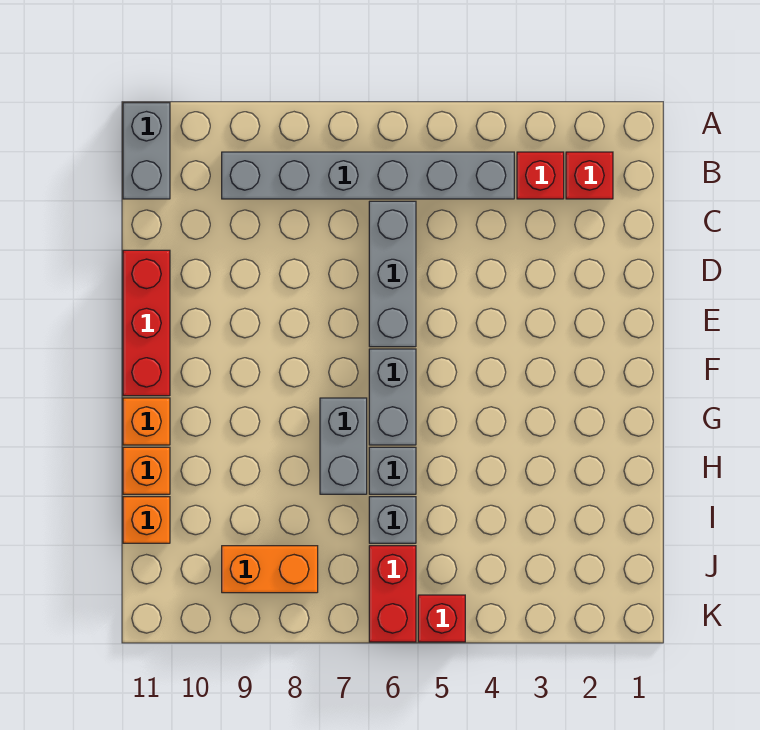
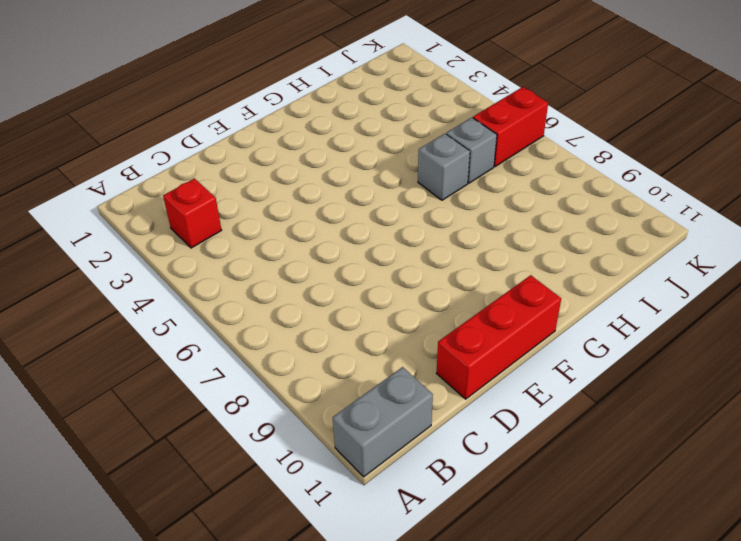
none -> red 1x1 brick [566,152,613,199]
none -> grey 1x6 brick [222,152,514,199]
none -> grey 1x3 brick [369,201,416,347]

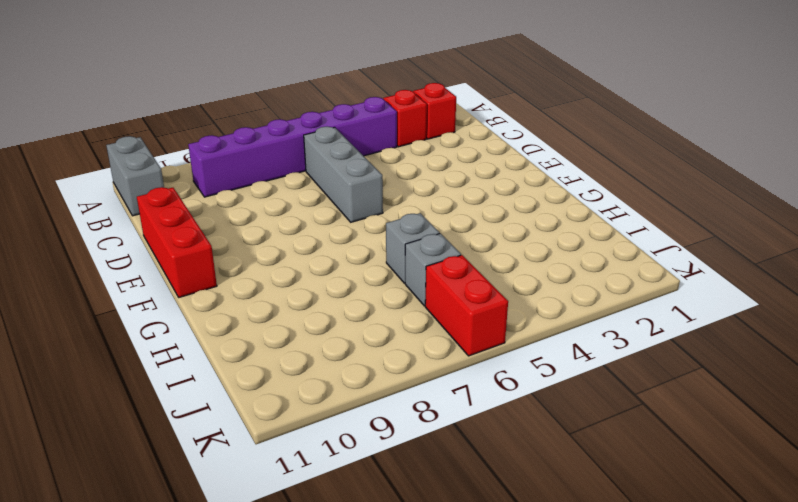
purple 1x6 brick [188,97,397,197] -> grey 1x6 brick [222,152,514,199]
none -> grey 1x2 brick [369,349,416,445]
none -> grey 1x2 brick [320,398,367,494]
none -> orange 1x1 brick [123,398,170,445]

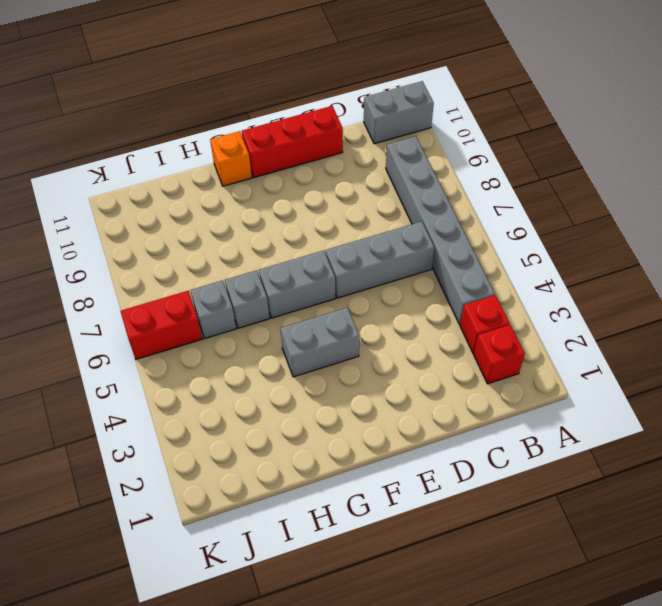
grey 1x2 brick [280,308,359,377] -> grey 1x2 brick moved to [320,398,367,494]
none -> orange 1x1 brick [123,447,170,494]
none -> orange 1x1 brick [123,497,170,543]
none -> orange 1x2 brick [222,546,318,593]

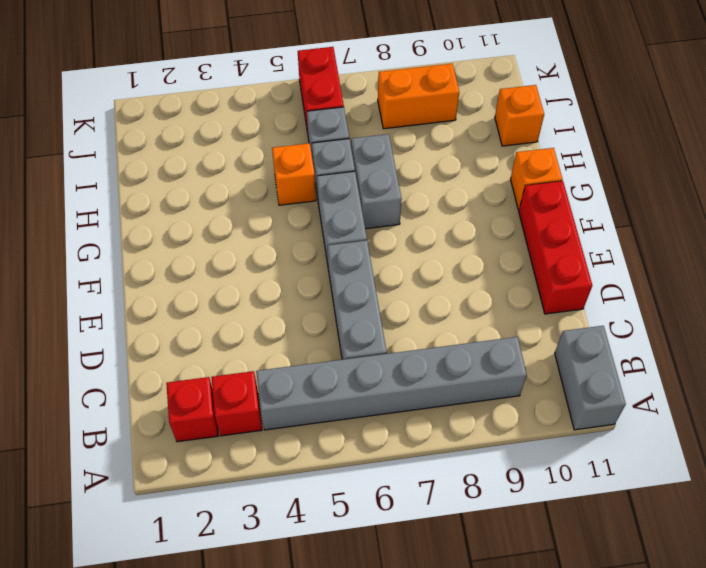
orange 1x1 brick [272,143,316,205] -> orange 1x1 brick moved to [123,447,170,494]
none -> red 1x1 brick [418,595,465,642]

